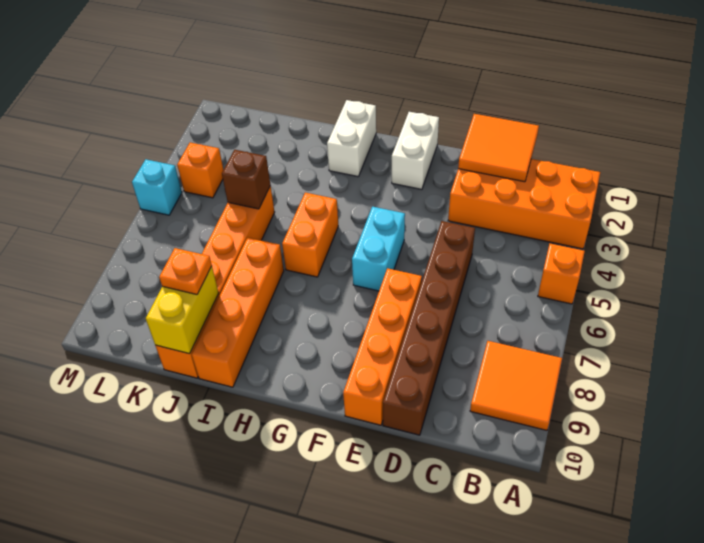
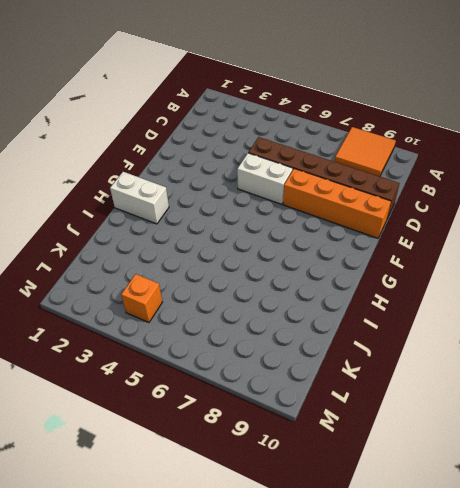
white 1x2 brick [237,153,293,204] -> white 1x2 brick moved to [392,112,439,189]
none -> orange 2x4 brick [448,159,600,249]
none -> orange 1x1 brick [538,244,585,304]
none -> cyan 1x2 brick [352,207,405,291]

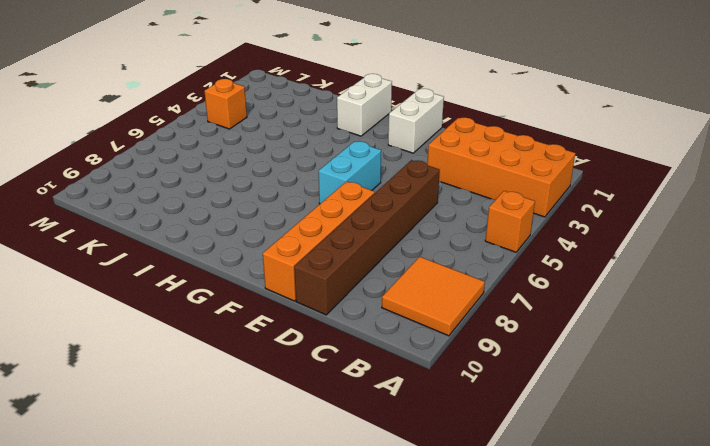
none -> orange 1x2 brick [282,193,338,277]
none -> orange 1x4 brick [192,238,284,387]
none -> orange 1x6 brick [155,186,275,378]

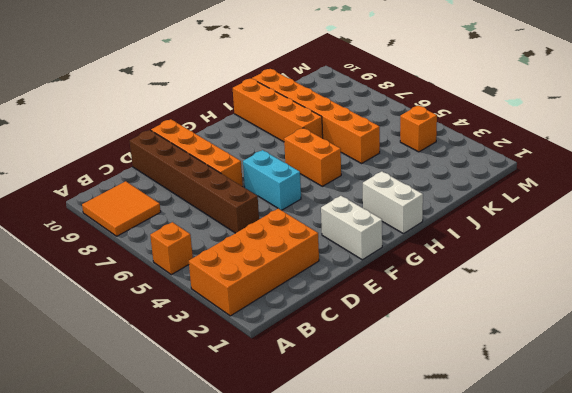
none -> cyan 1x1 brick [132,159,182,215]
none -> orange 2x2 tile [458,114,539,182]
none -> brown 1x1 brick [222,150,270,209]

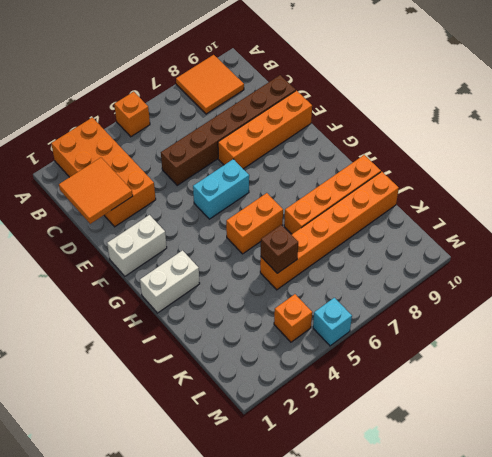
none -> yellow 1x2 brick [146,266,219,354]
none -> orange 1x1 plate [159,248,212,294]

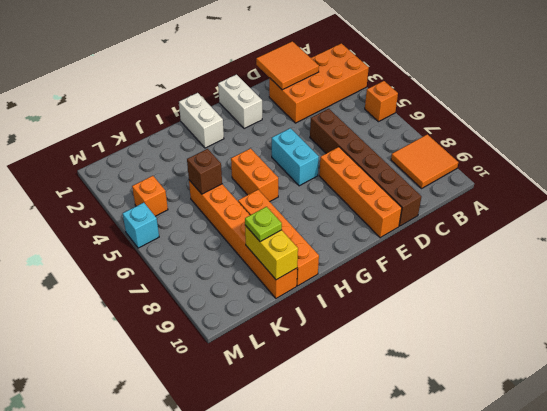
lime 1x1 plate [245,207,282,242] -> orange 1x1 plate [159,248,212,294]

